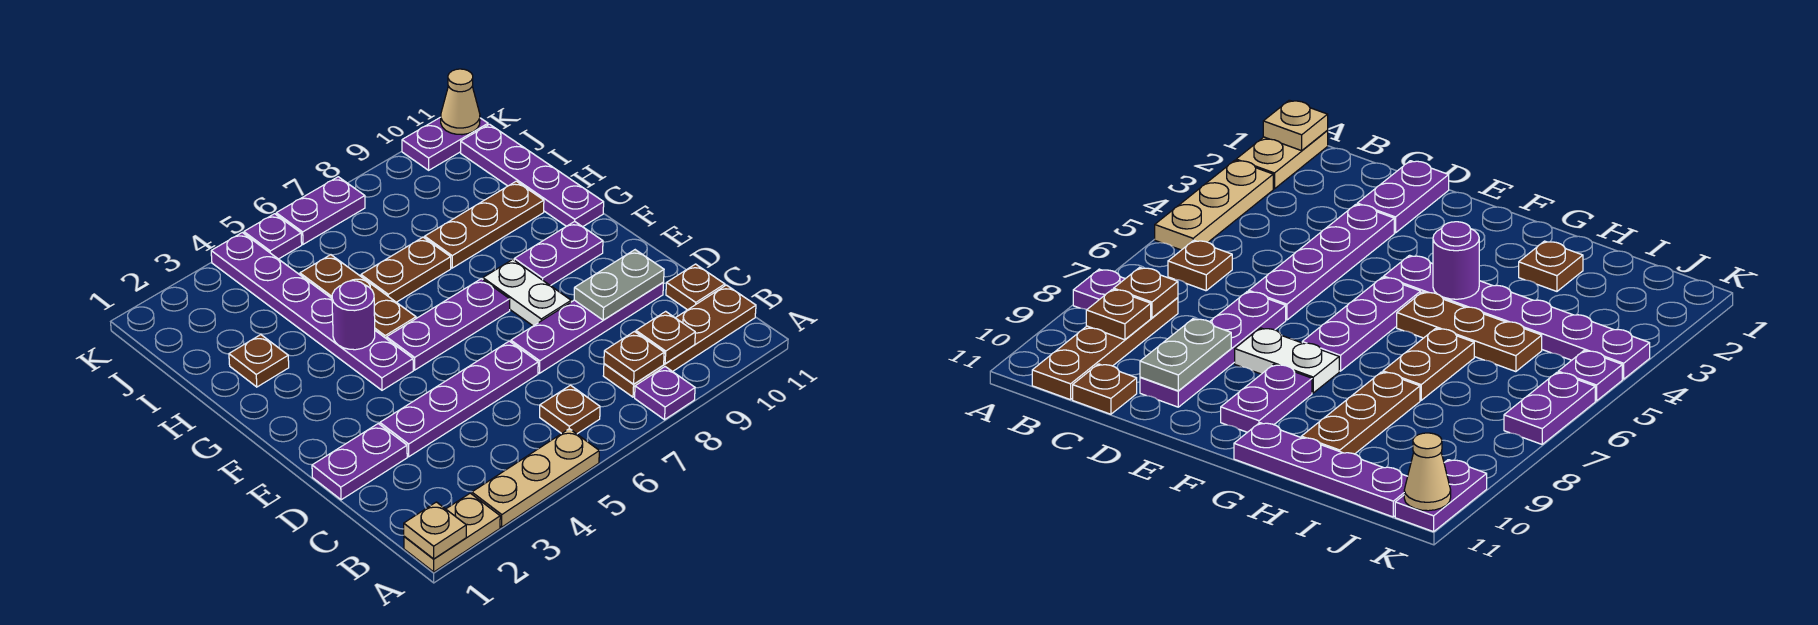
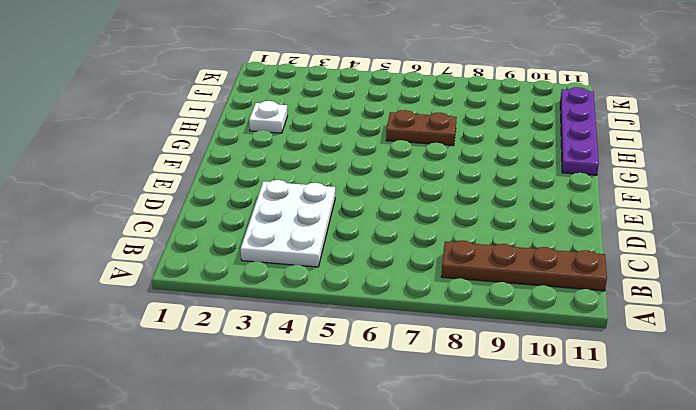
white 2x3 plate [240,180,335,267] -> purple 1x4 plate [380,341,538,457]
white 1x1 plate [249,101,288,133] -> brown 1x1 plate [229,335,289,387]
none -> tan 1x2 plate [404,493,500,572]
none -> tan 1x3 plate [472,429,599,527]
none -> purple 1x1 plate [635,367,695,420]

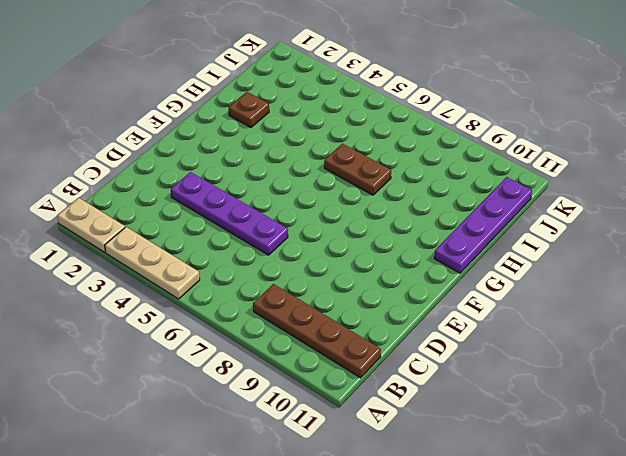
none -> purple 1x1 plate [635,367,695,420]
none -> brown 1x1 plate [540,385,600,434]
none -> brown 1x1 plate [666,264,725,310]

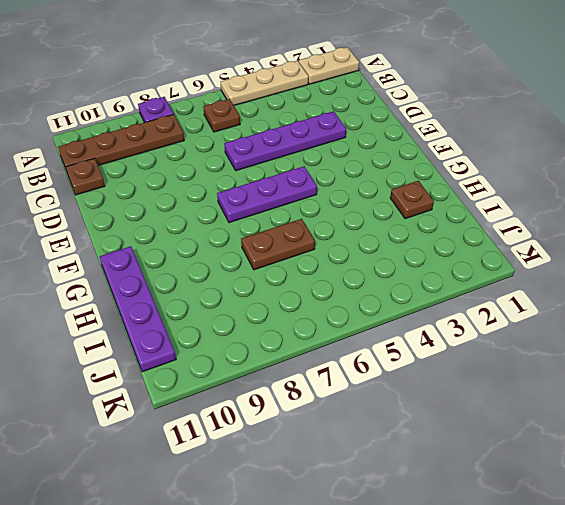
none -> purple 1x2 plate [312,424,407,500]
none -> purple 1x4 plate [511,283,664,373]
none -> white 1x2 plate [483,259,571,326]

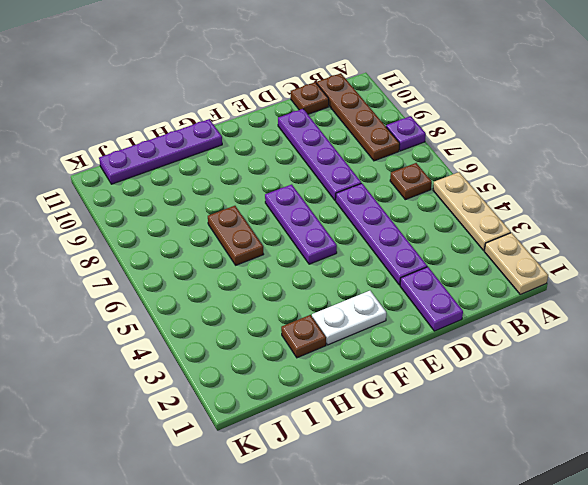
white 1x2 plate [312,291,386,345] -> white 1x2 plate moved to [483,259,571,326]
none -> purple 1x6 plate [211,233,413,390]
none -> purple 1x2 plate [514,221,603,286]
none -> brown 1x3 plate [300,255,416,339]

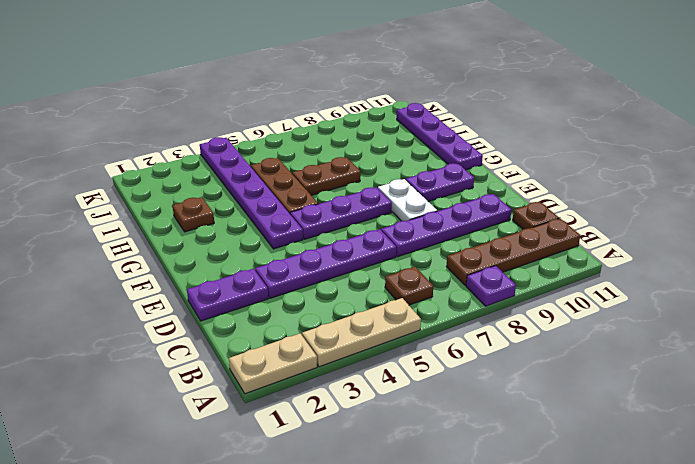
none -> brown 1x3 plate [425,181,544,268]
none -> purple 1x1 plate [244,214,302,259]
none -> purple 1x2 plate [276,177,365,244]

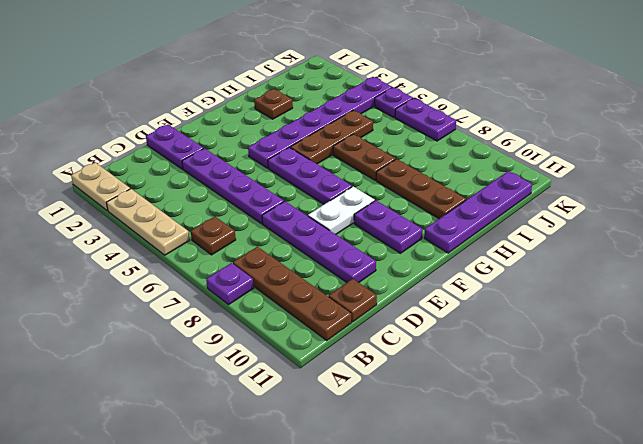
none -> purple 1x2 plate [402,117,488,170]
none -> tan 1x1 plate [404,502,466,559]
none -> brown 1x1 plate [604,332,664,384]

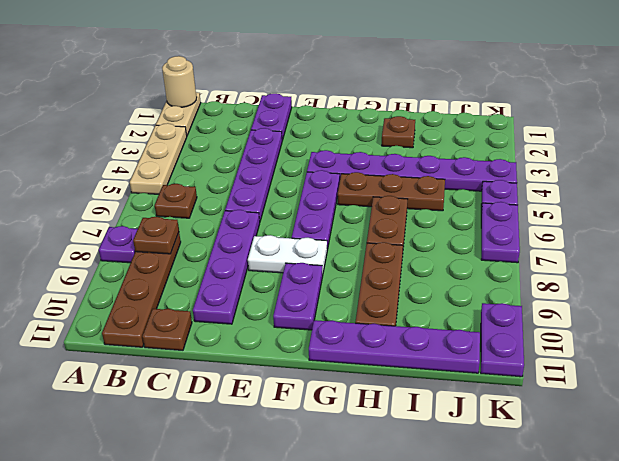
tan 1x1 round brick [162,56,197,107] -> tan 1x1 plate [404,502,466,559]
none -> brown 1x1 plate [636,311,695,364]
none -> grey 1x2 plate [574,250,664,320]
none -> purple 1x1 round brick [332,281,375,350]

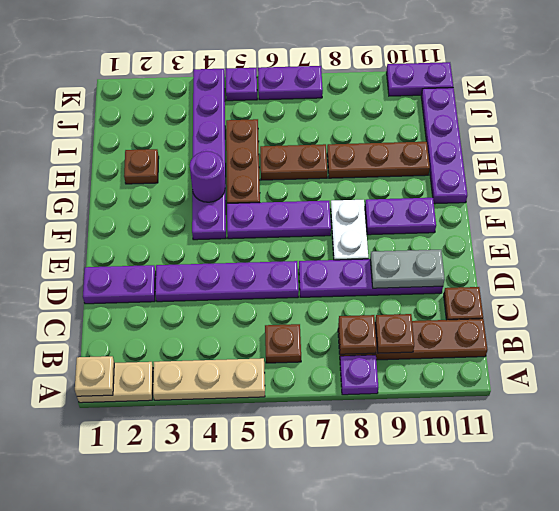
none -> tan 1x1 cone [441,69,480,135]

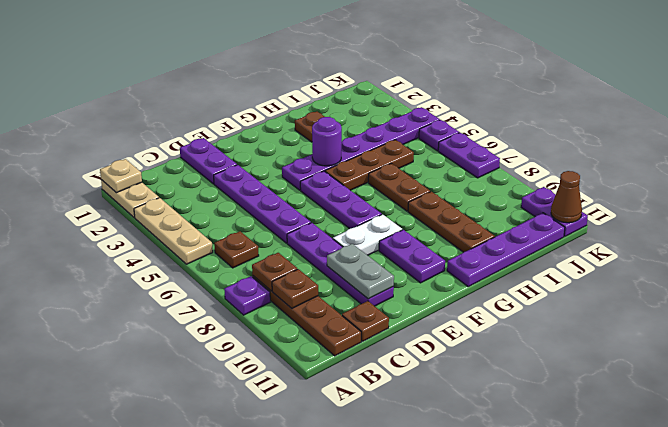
brown 1x1 cone [551,171,582,223] -> tan 1x1 cone [441,69,480,135]

